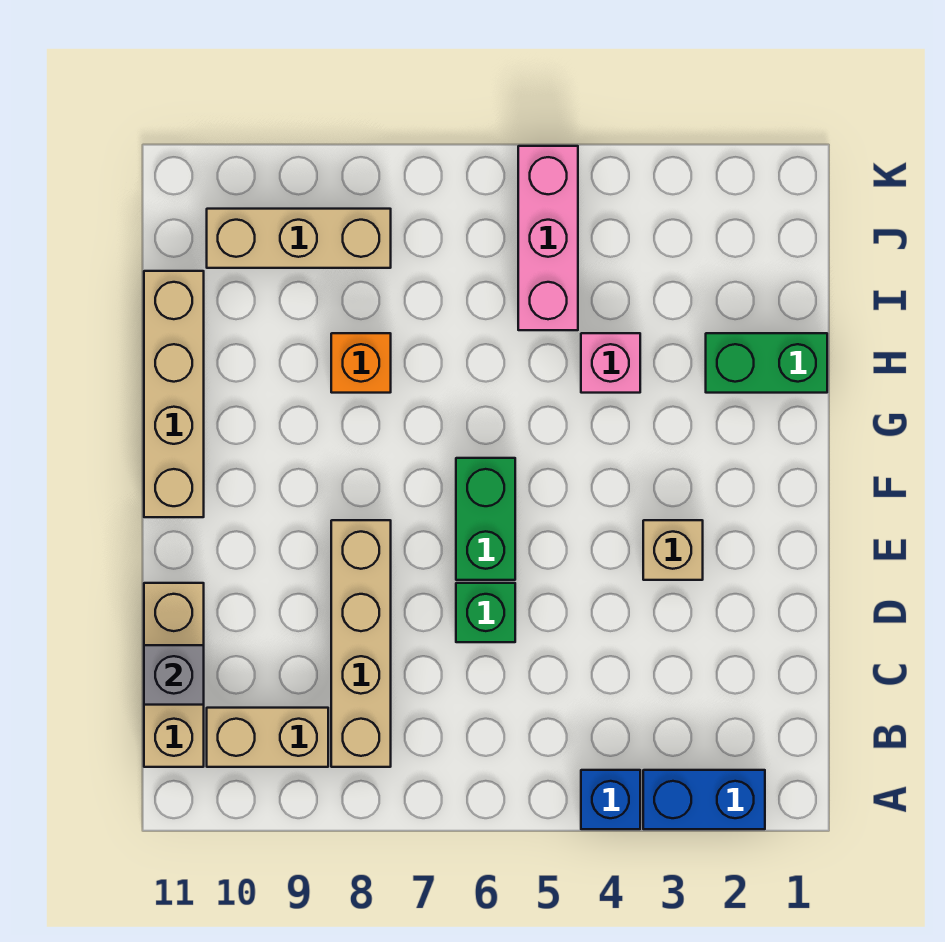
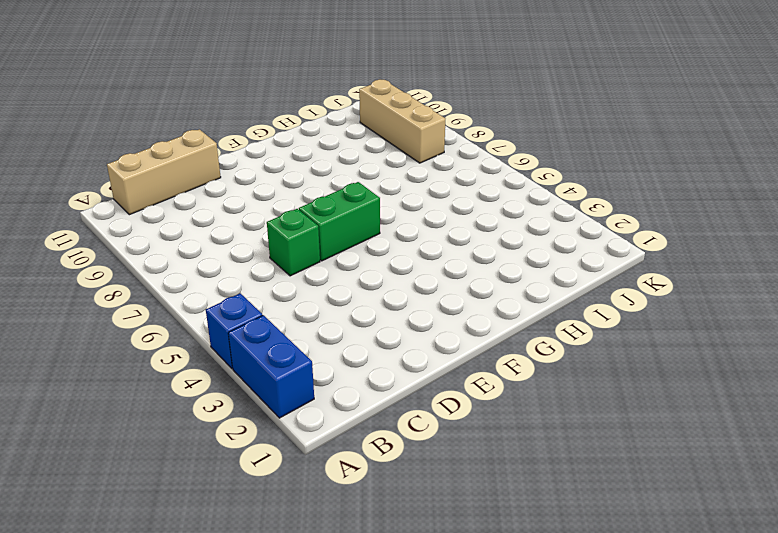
none -> tan 1x4 brick [331,520,391,767]
none -> tan 1x2 brick [207,708,328,767]
none -> tan 1x1 brick [643,520,703,580]

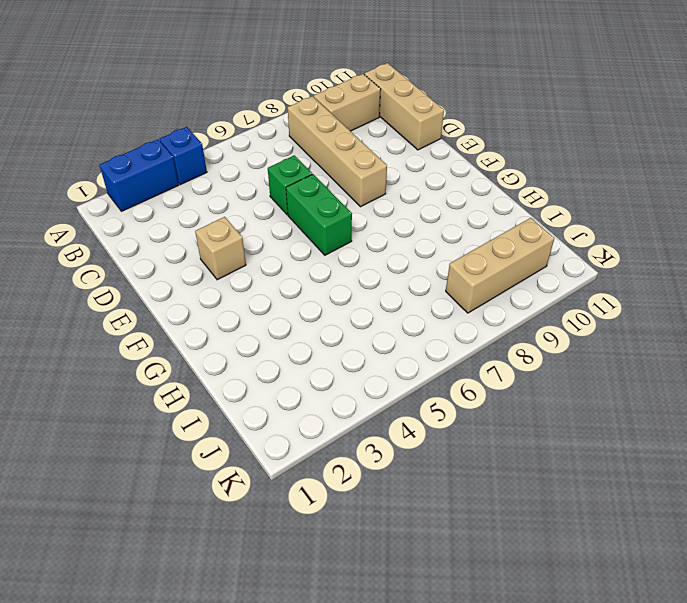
none -> tan 1x4 brick [144,271,204,517]
none -> green 1x2 brick [706,333,827,393]
none -> pink 1x1 brick [581,333,640,393]

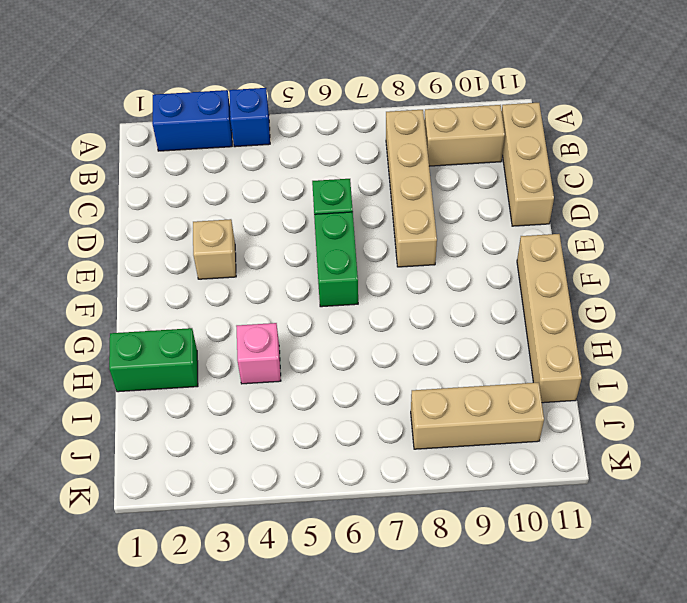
none -> orange 1x1 brick [331,333,391,393]
none -> pink 1x3 brick [518,146,578,330]
none -> grey 1x1 brick [144,645,204,705]

